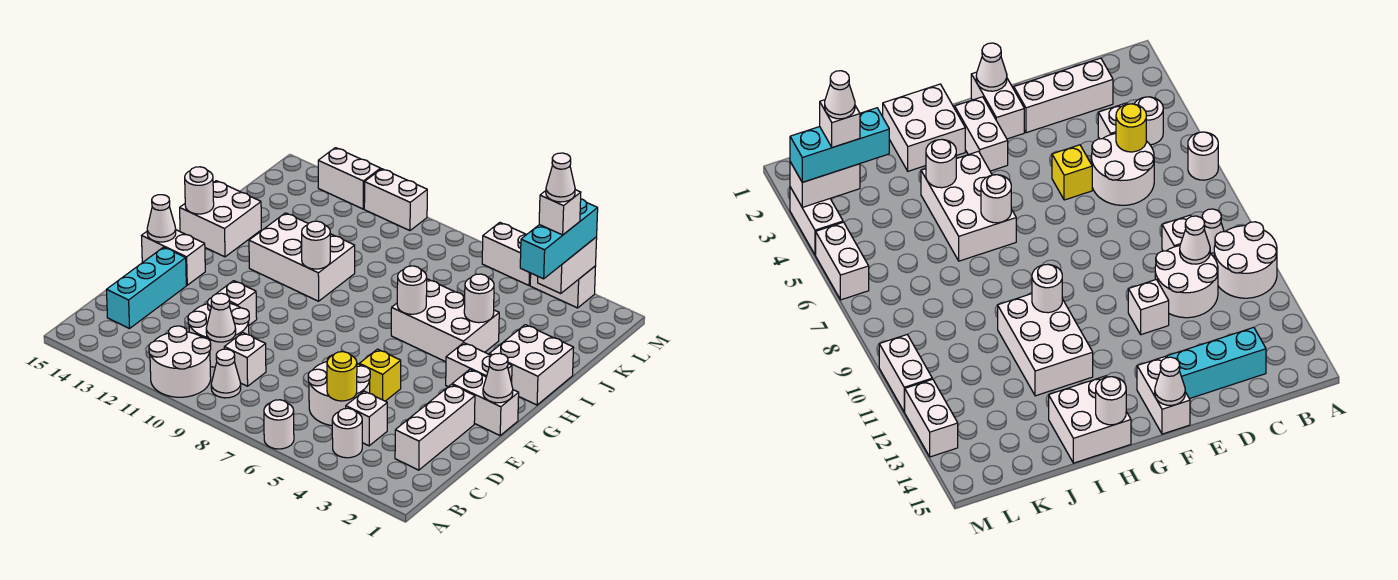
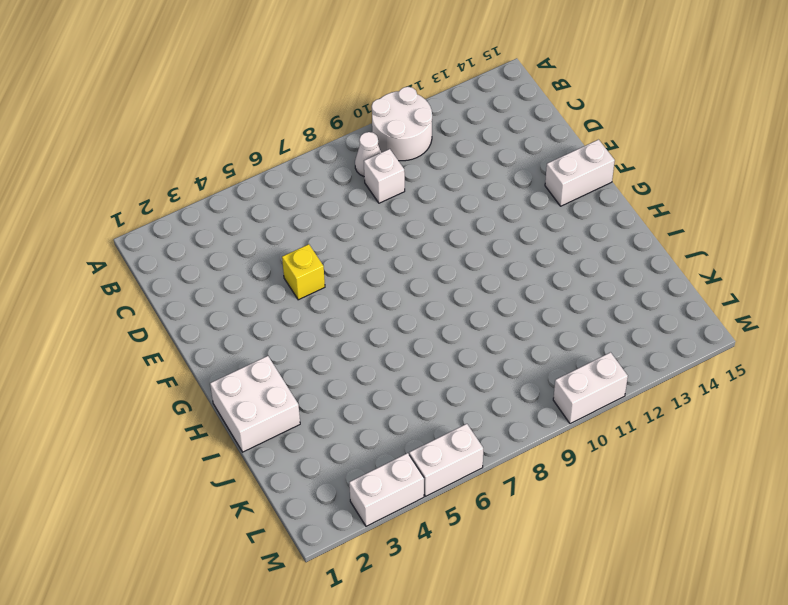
none -> white 1x1 round brick [264,400,294,449]
none -> white 1x1 round brick [332,408,362,458]
none -> white 1x3 brick [395,384,475,470]
none -> white 1x1 brick [346,391,387,446]

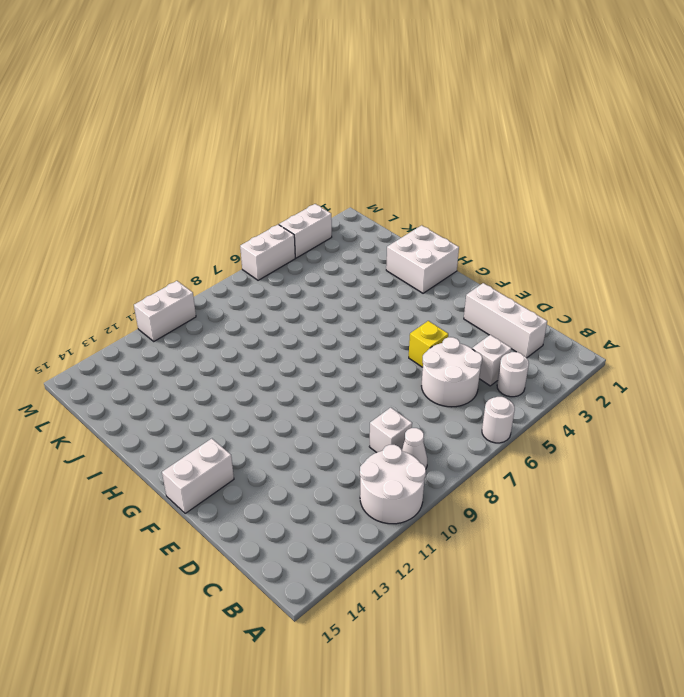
none -> white 2x2 round brick [188,298,249,367]
none -> cyan 1x3 brick [106,247,186,329]
none -> white 1x1 brick [216,281,257,325]
none -> white 1x2 brick [452,369,519,435]

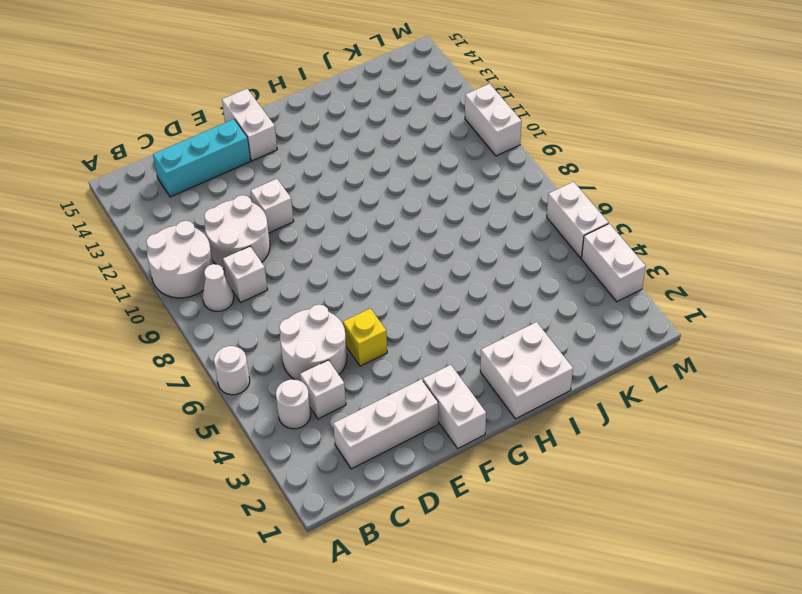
none -> white 1x2 brick [446,343,512,387]
none -> white 2x3 brick [391,279,499,362]
none -> white 2x3 brick [249,213,355,301]
none -> white 2x2 brick [180,181,261,257]

